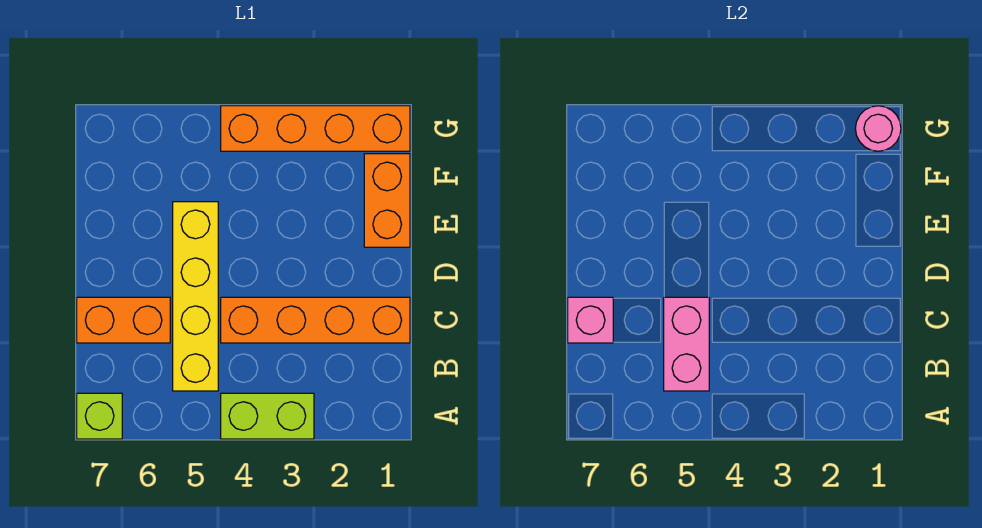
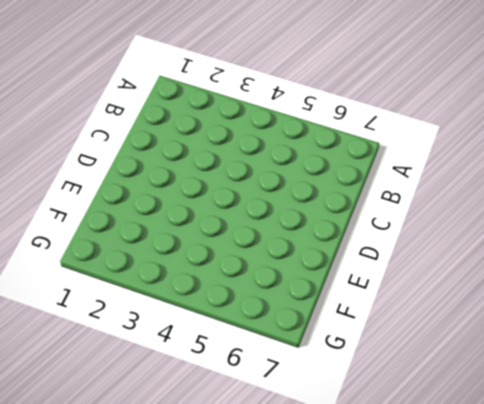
none -> lime 1x2 brick [221,393,314,439]
none -> lime 1x1 brick [77,393,122,439]

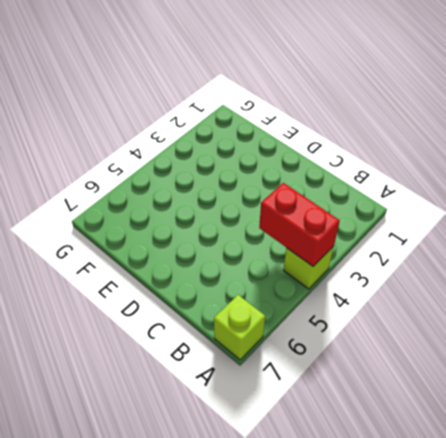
lime 1x1 brick [283,246,334,289] -> lime 1x2 brick [221,393,314,439]
red 1x2 brick [259,183,340,266] -> none
none -> yellow 1x4 brick [173,202,218,391]
none -> orange 1x4 brick [221,297,410,343]

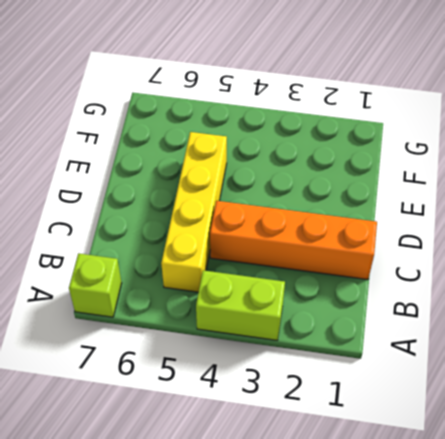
none -> orange 1x2 brick [77,297,170,343]
none -> orange 1x2 brick [364,154,410,247]

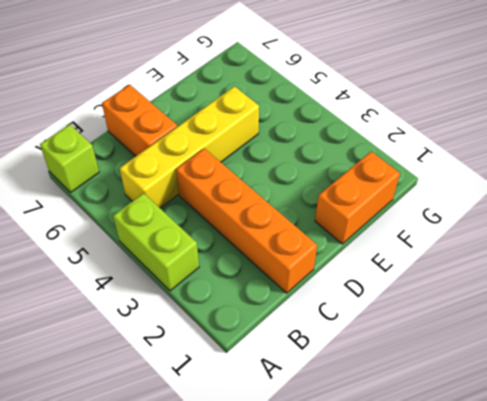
none -> orange 1x4 brick [221,106,410,151]
none -> pink 1x2 brick [664,297,709,391]

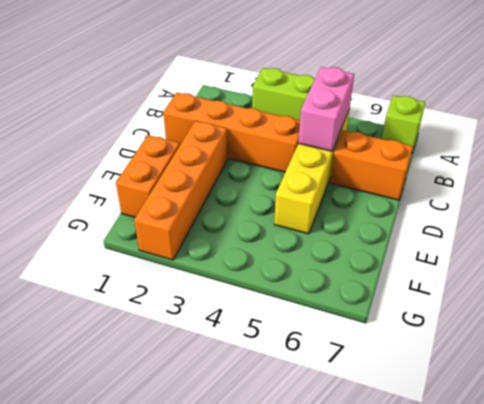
orange 1x4 brick [134,121,228,260] -> orange 1x4 brick turned to [221,106,410,151]
none -> pink 1x1 brick [568,297,613,343]
none -> pink 1x1 round brick [855,106,901,151]

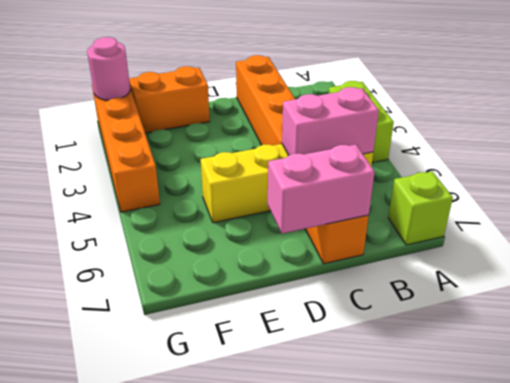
pink 1x2 brick [268,145,375,234] -> pink 1x1 brick [568,297,613,343]

